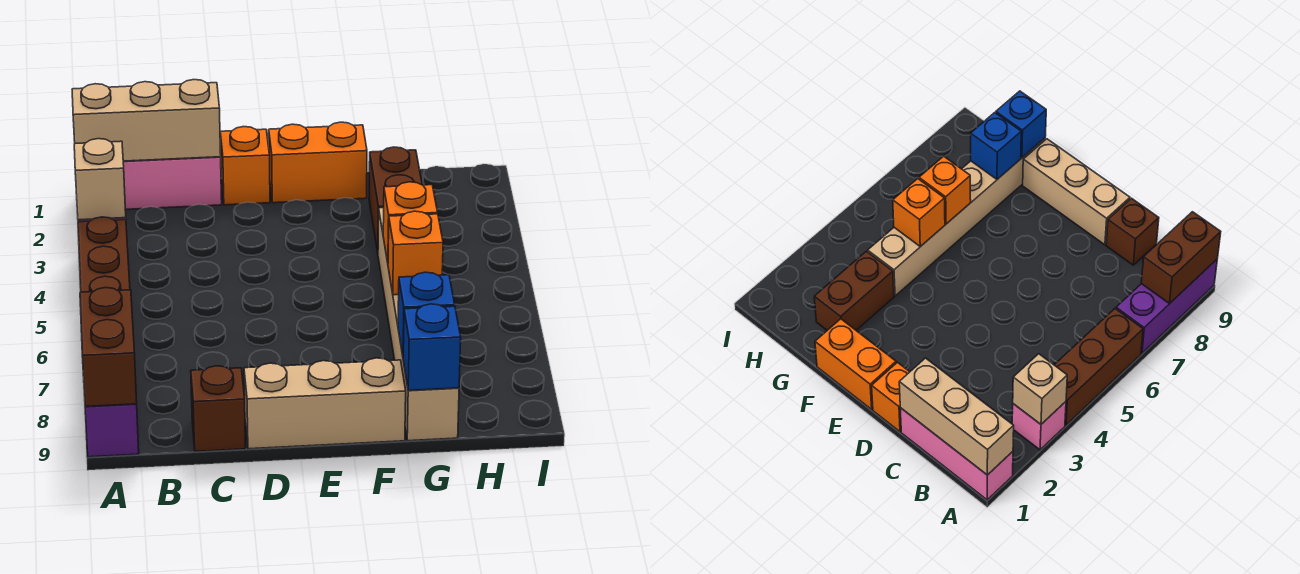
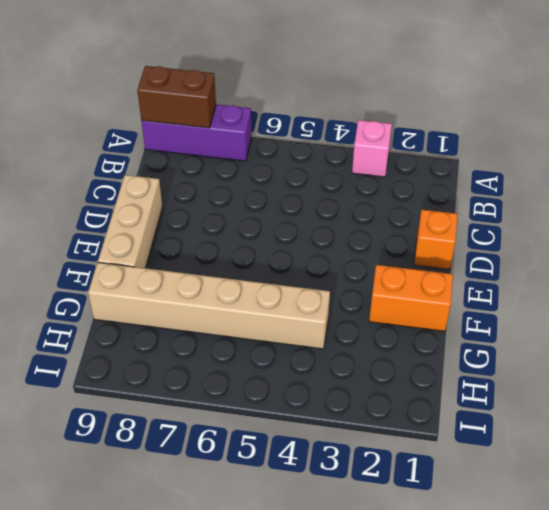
orange 1x2 brick [369,265,453,331] -> orange 1x2 brick turned to [269,122,367,203]
none -> pink 1x3 brick [123,157,222,209]
none -> brown 1x3 brick [78,217,130,292]
none -> brown 1x1 brick [191,366,245,452]

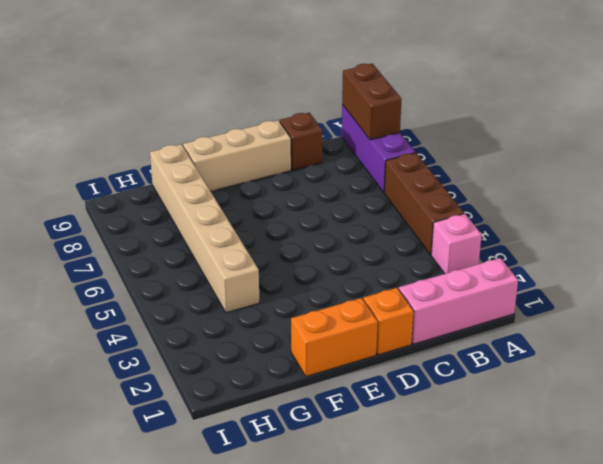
none -> brown 1x2 brick [369,147,422,252]
none -> tan 1x3 brick [72,80,221,161]
none -> tan 1x1 brick [74,139,126,220]

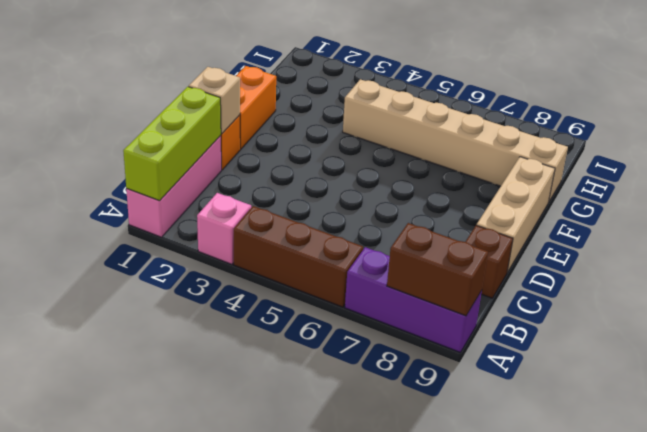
lime 1x3 brick [123,87,221,201] -> tan 1x3 brick [72,80,221,161]
tan 1x1 brick [189,67,240,134] -> tan 1x1 brick moved to [74,139,126,220]
none -> brown 1x2 brick [369,147,422,252]
none -> orange 1x1 brick [383,182,438,262]
none -> orange 1x1 brick [388,211,443,295]

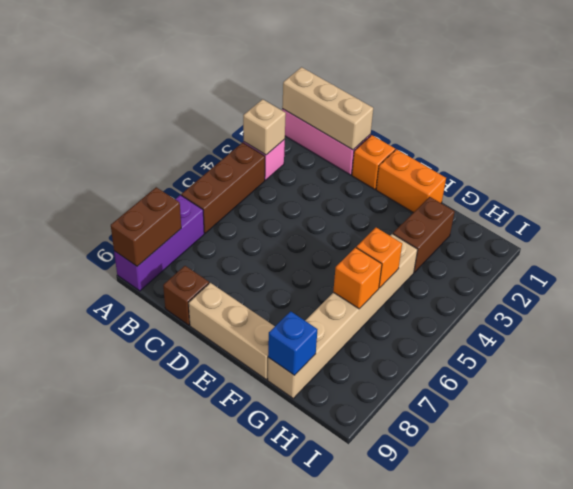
none -> blue 1x1 brick [398,272,455,355]

